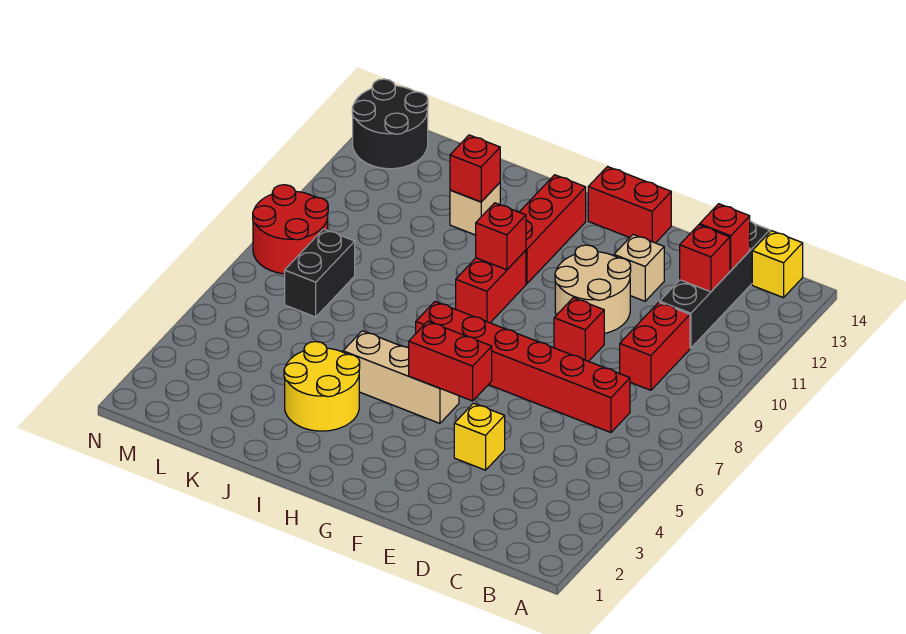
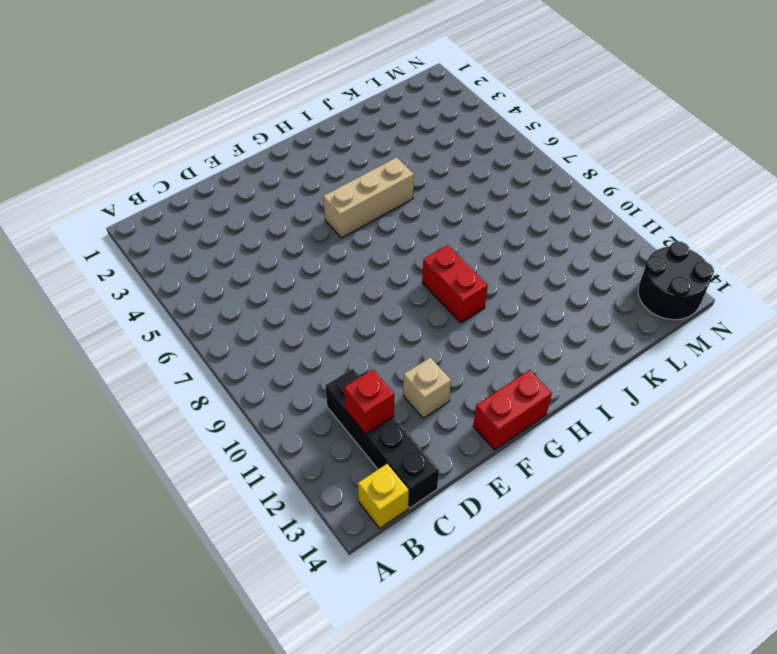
none -> red 1x6 brick [416,302,630,433]
none -> red 1x2 brick [620,302,690,390]
none -> yellow 1x1 brick [454,403,505,470]

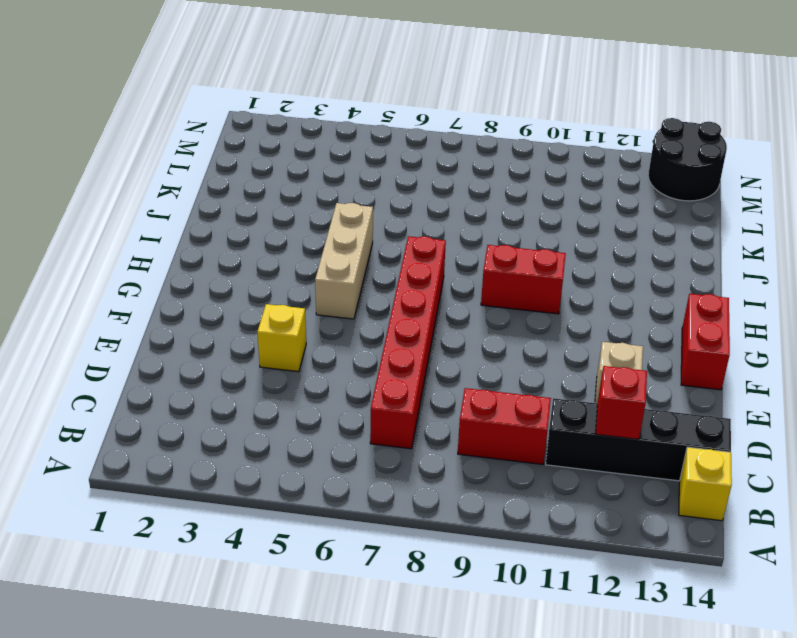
none -> red 1x1 brick [554,298,604,361]
none -> tan 2x2 round brick [555,245,631,333]
none -> red 1x3 brick [520,175,586,284]

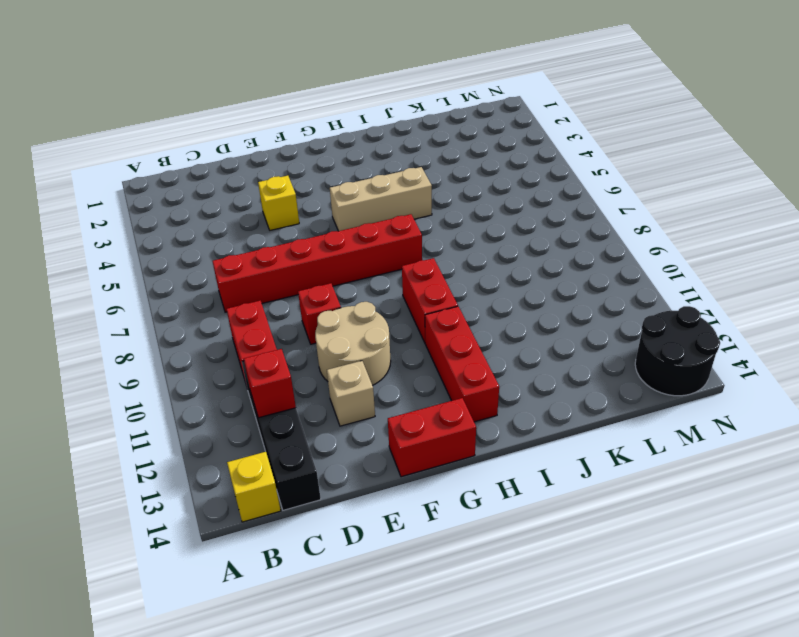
none -> yellow 2x2 round brick [284,342,360,431]
none -> tan 1x1 brick [450,183,500,235]
none -> black 1x2 brick [285,229,355,317]

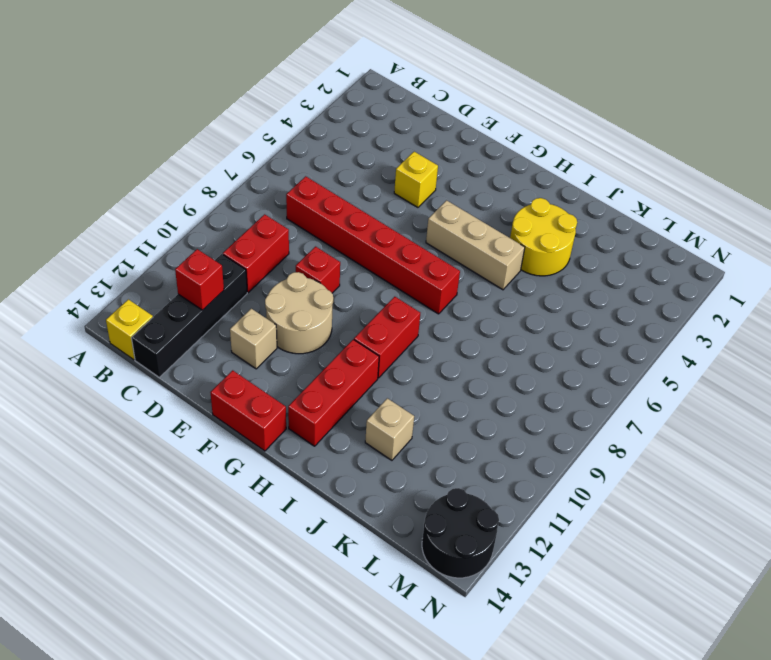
none -> black 1x2 brick [285,229,355,317]
none -> red 2x2 round brick [253,185,328,274]
none -> red 1x1 brick [700,204,750,271]

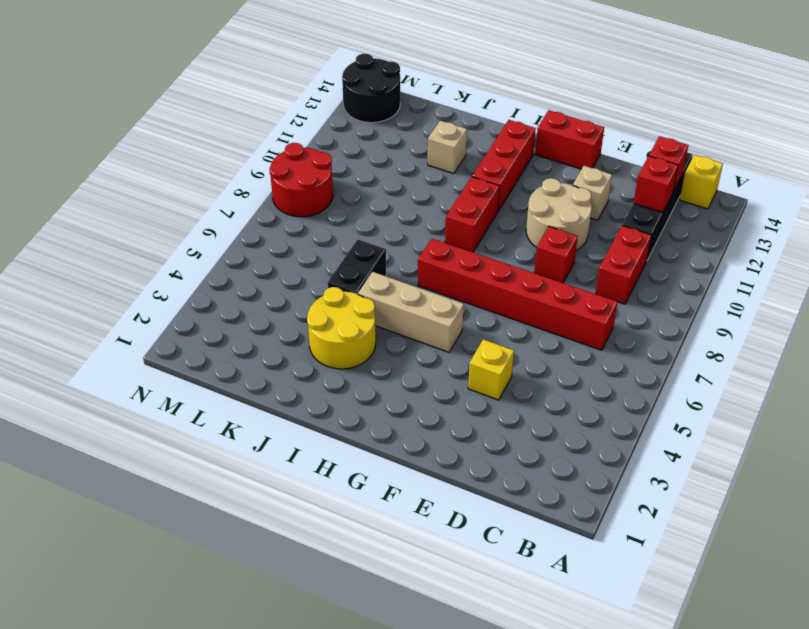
black 1x2 brick [328,239,386,294] -> black 1x2 brick moved to [285,229,355,317]
none -> red 1x2 brick [409,321,492,401]
none -> red 1x1 brick [476,203,526,270]
none -> red 1x1 brick [450,135,500,202]

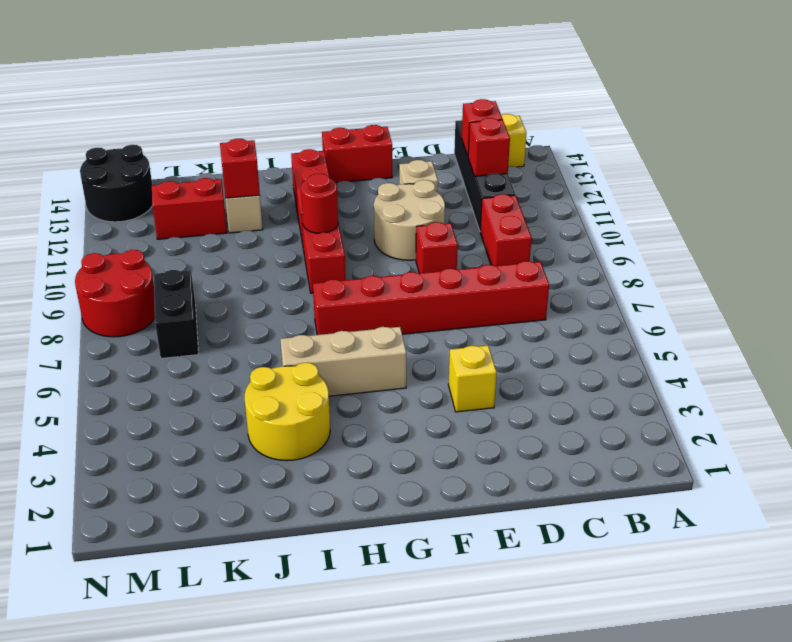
red 1x1 round brick [301,173,338,233] -> red 1x1 brick [476,203,526,270]
red 1x2 brick [152,178,227,239] -> red 1x2 brick moved to [409,321,492,401]

